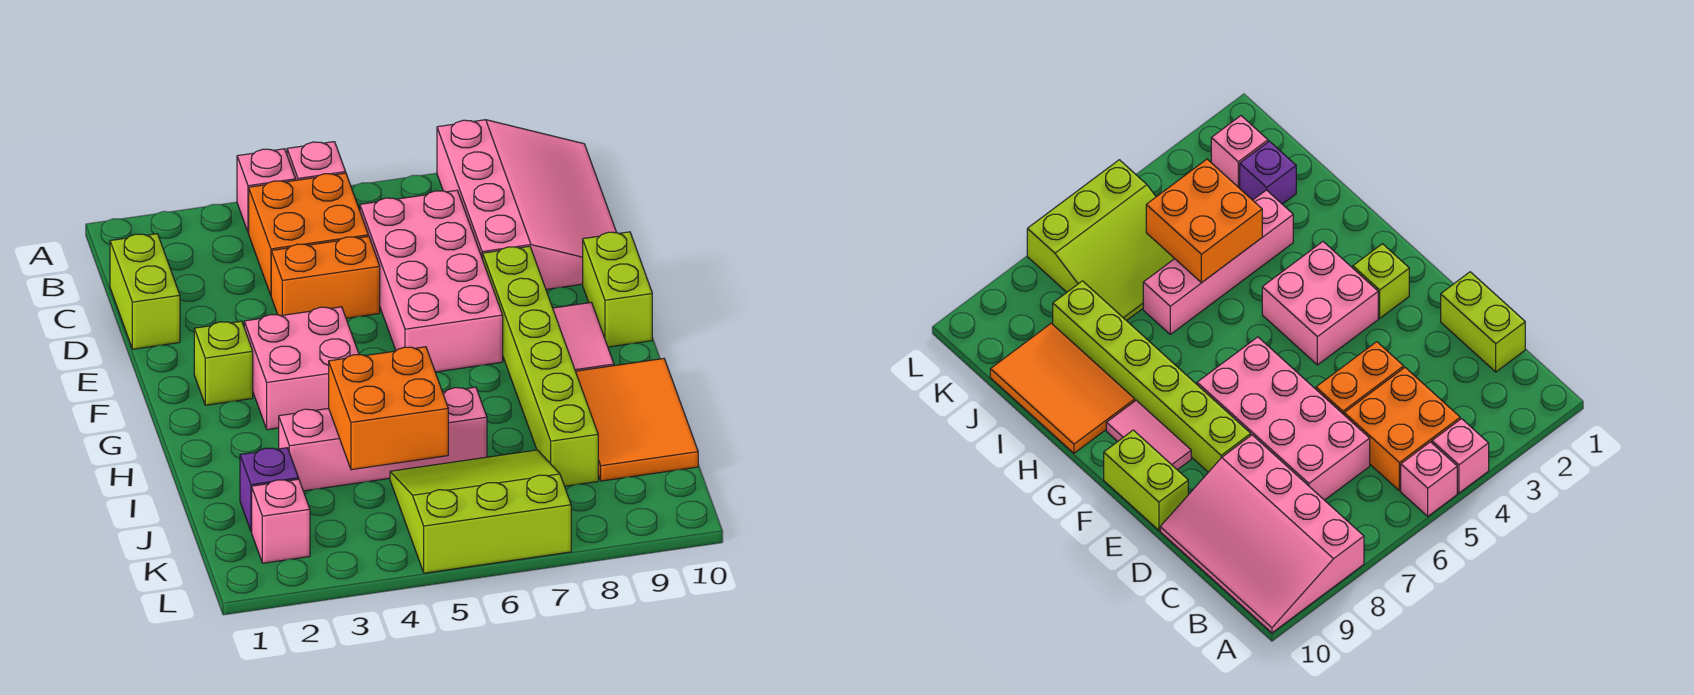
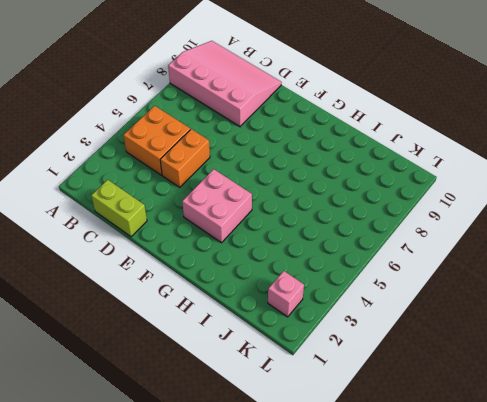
none -> pink 1x1 brick [237,149,296,233]
none -> pink 1x1 brick [287,142,346,180]
none -> pink 2x4 brick [360,190,503,372]

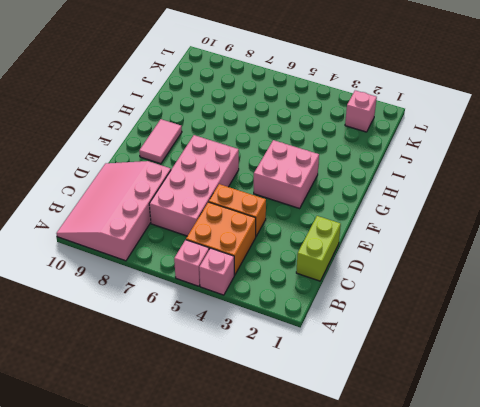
none -> lime 1x6 brick [483,246,598,486]
none -> lime 1x2 brick [583,232,652,347]
none -> lime 1x1 brick [194,321,253,405]

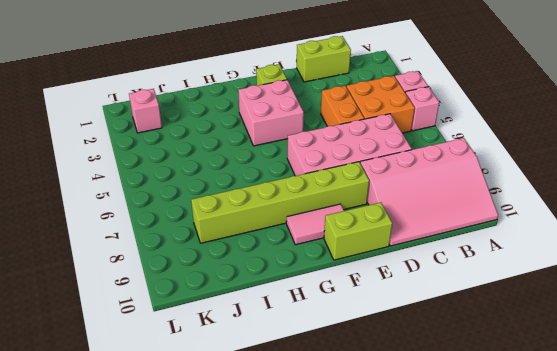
none -> orange 2x3 tile [576,359,698,481]
none -> pink 1x4 brick [279,387,487,491]
none -> purple 1x1 brick [240,448,299,532]

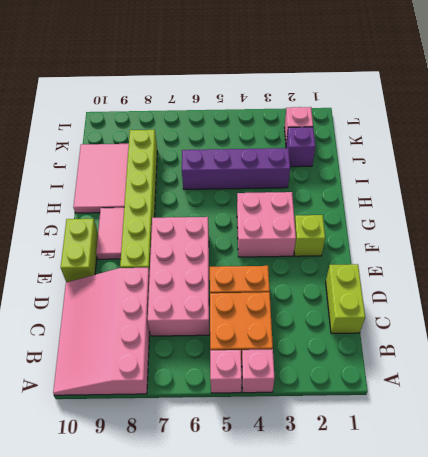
pink 2x3 tile [73,144,129,213] -> orange 2x3 tile [576,359,698,481]
purple 1x4 brick [182,148,290,189] -> pink 1x4 brick [279,387,487,491]
none -> lime 3x3 slope [390,450,571,573]
none -> orange 2x2 brick [329,347,448,470]

